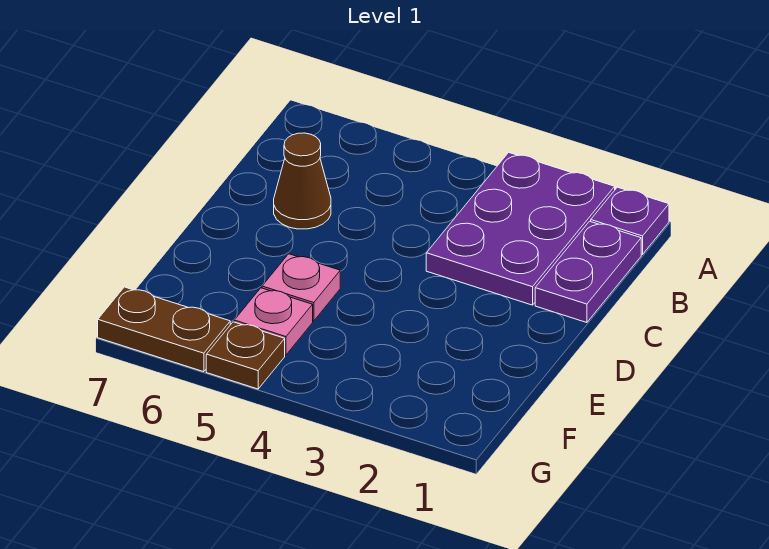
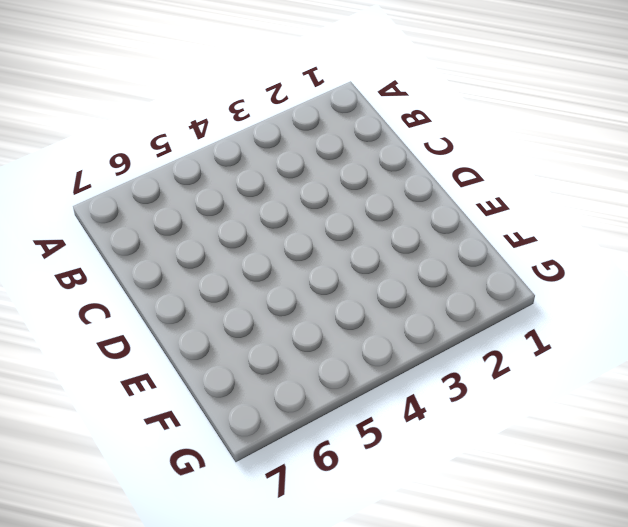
none -> purple 1x1 plate [591,187,669,254]
none -> purple 2x3 plate [426,152,615,305]

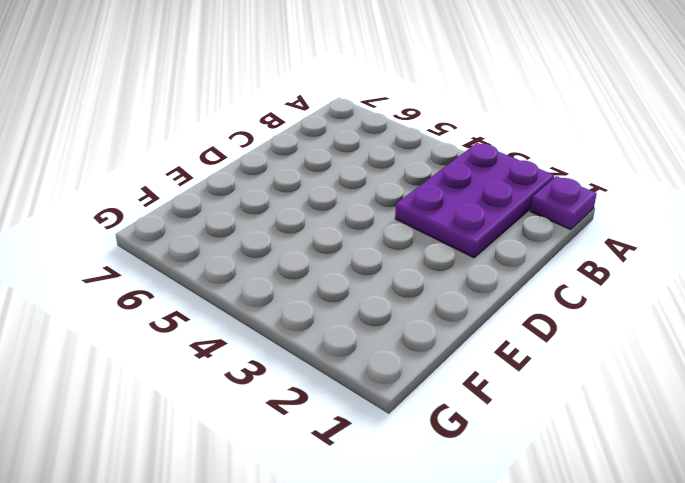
none -> purple 1x2 plate [535,221,641,323]
none -> brown 1x1 cone [274,133,331,229]

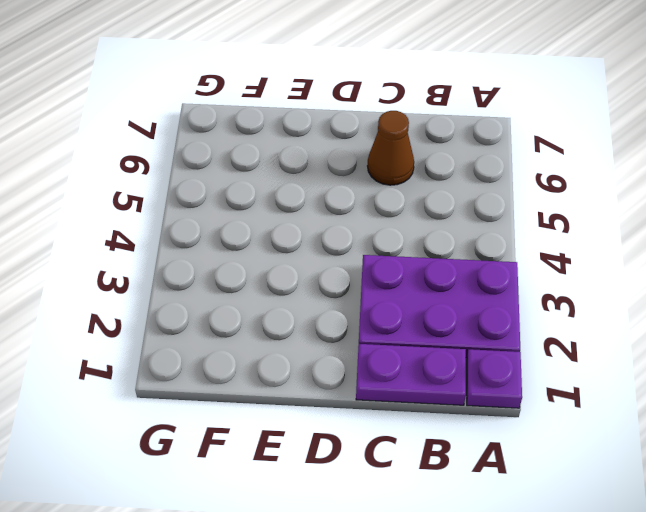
none -> pink 1x1 plate [262,254,340,321]
none -> pink 1x1 plate [234,288,313,355]

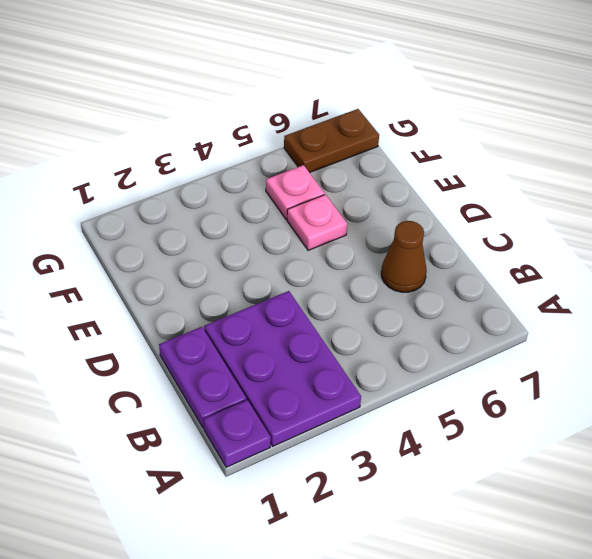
none -> brown 1x1 plate [206,322,285,389]

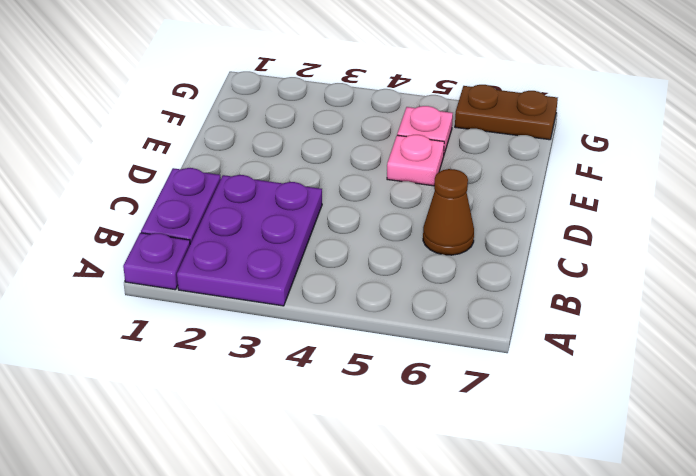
none -> brown 1x1 plate [206,322,285,389]

